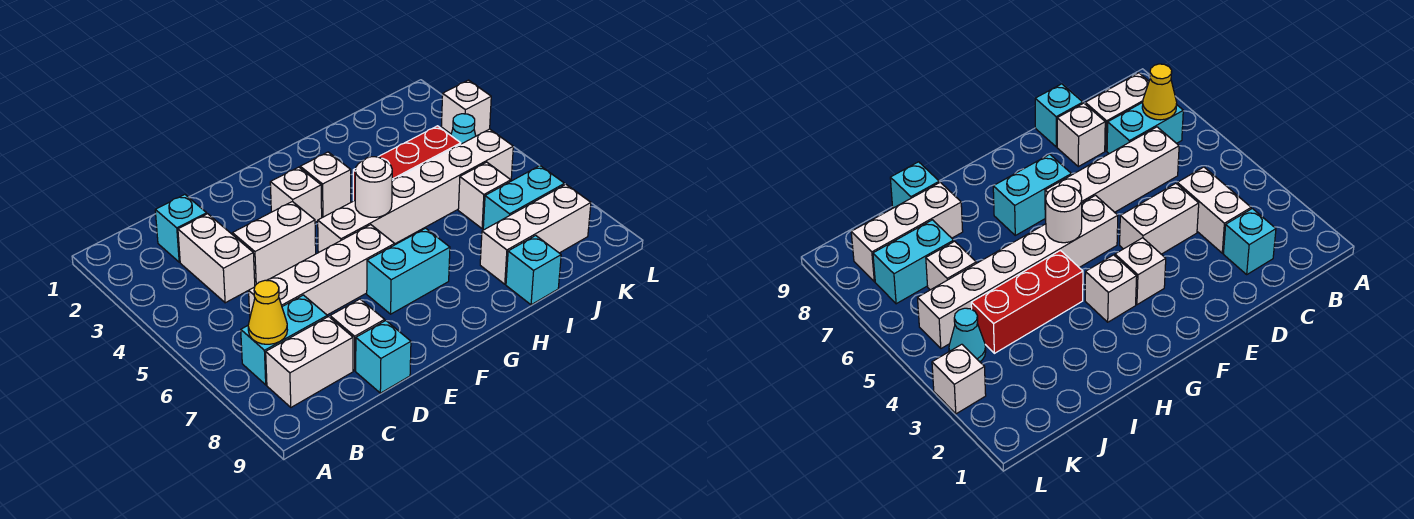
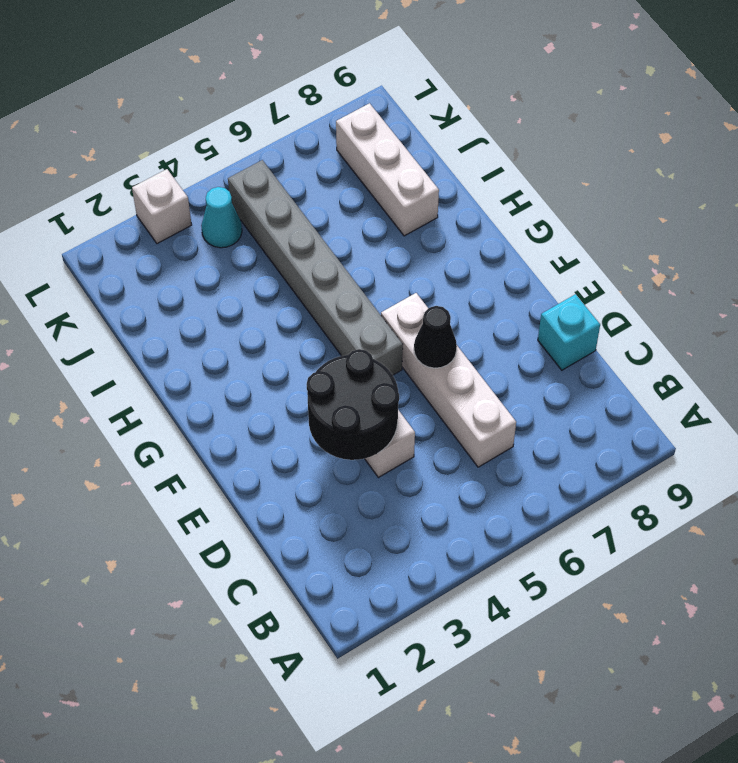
black 2x2 round brick [307,349,399,460] -> none
black 1x1 cone [414,306,457,368] -> none
grey 1x6 brick [228,160,403,375] -> white 1x6 brick [318,129,513,253]
none -> cyan 1x2 brick [241,295,327,385]
none -> white 1x2 brick [266,317,353,407]
none -> cyan 1x1 brick [155,195,207,262]

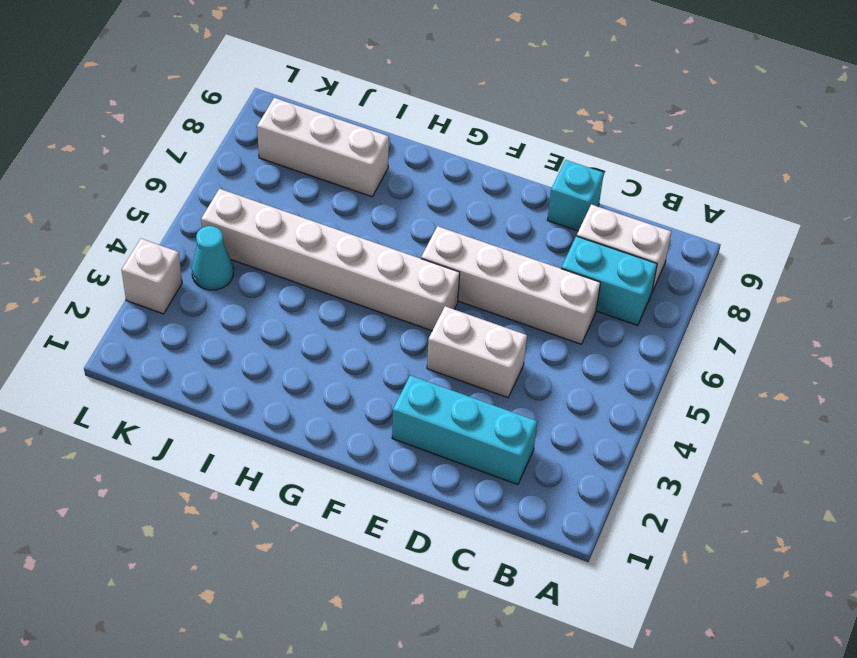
cyan 1x3 brick [392,375,537,485] -> cyan 1x1 brick [155,195,207,262]
none -> white 1x2 brick [178,214,255,303]
none -> white 1x1 brick [330,299,385,371]
none -> white 1x1 brick [270,167,322,222]

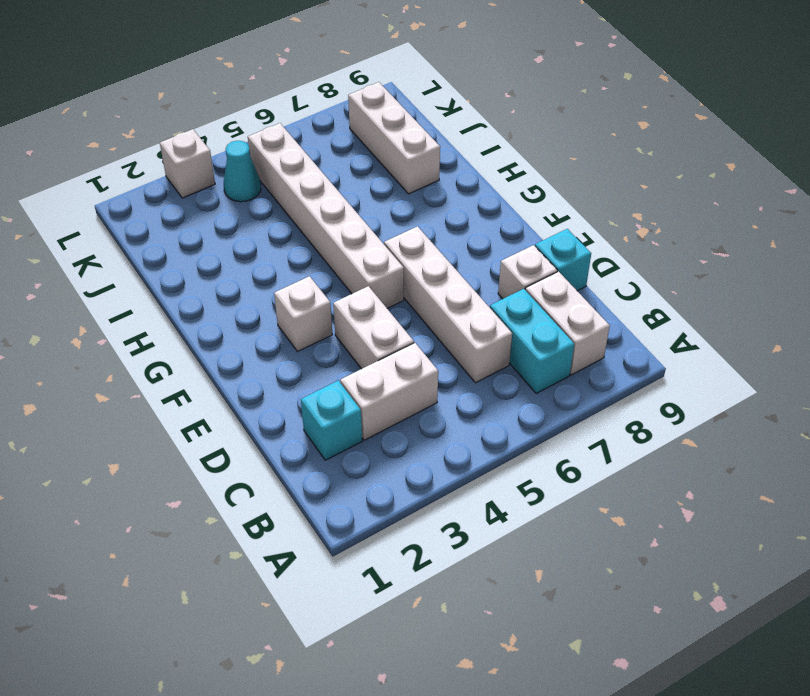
none -> cyan 1x2 brick [367,228,450,314]
none -> white 1x1 brick [300,152,351,218]
none -> red 1x3 brick [353,126,461,201]

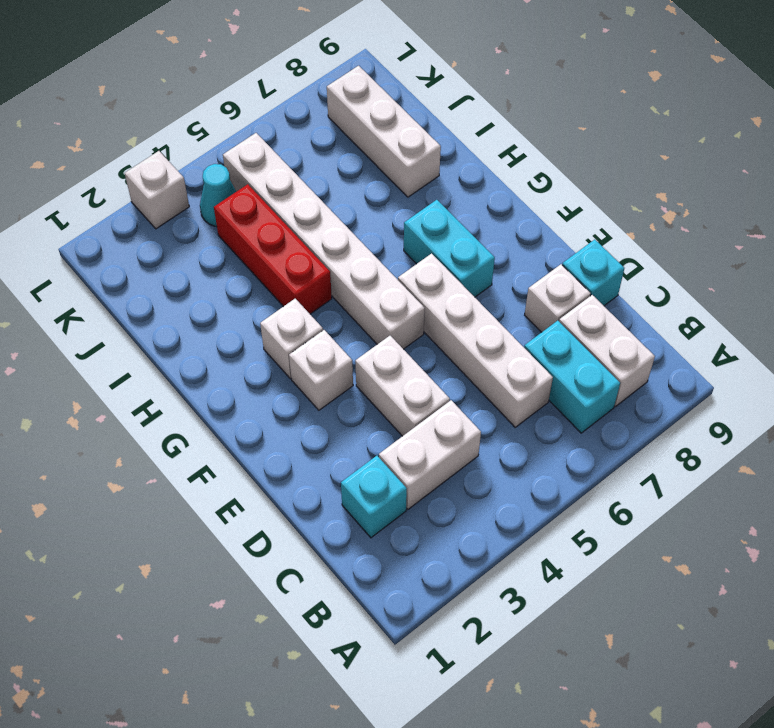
none -> cyan 1x1 brick [506,236,561,305]
none -> white 1x1 brick [458,162,511,229]
none -> cyan 1x2 brick [483,166,565,230]

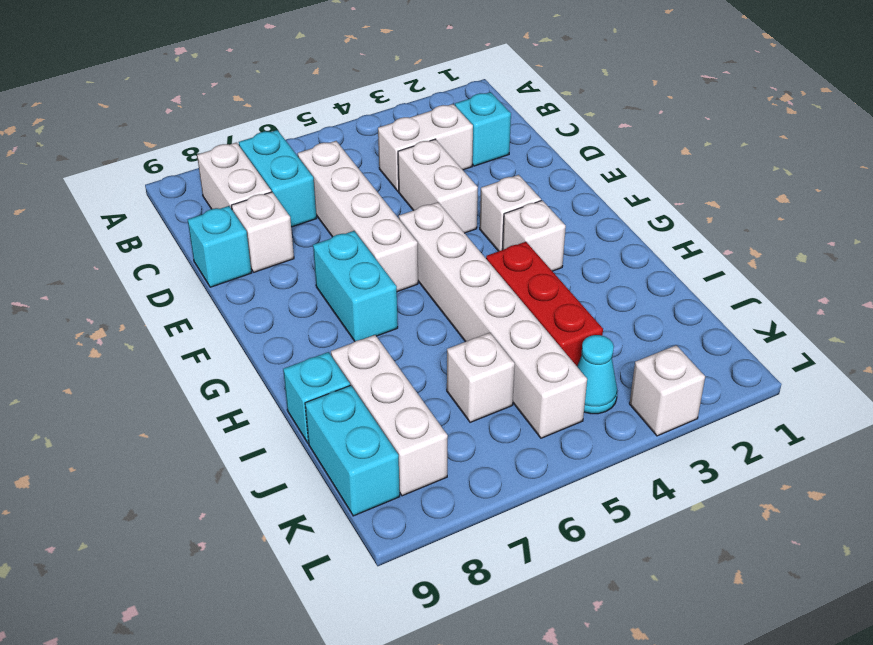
cyan 1x2 brick [305,385,400,516] -> cyan 1x2 brick moved to [483,166,565,230]
none -> yellow 1x1 cone [248,280,287,344]
none -> white 1x1 round brick [355,157,392,217]

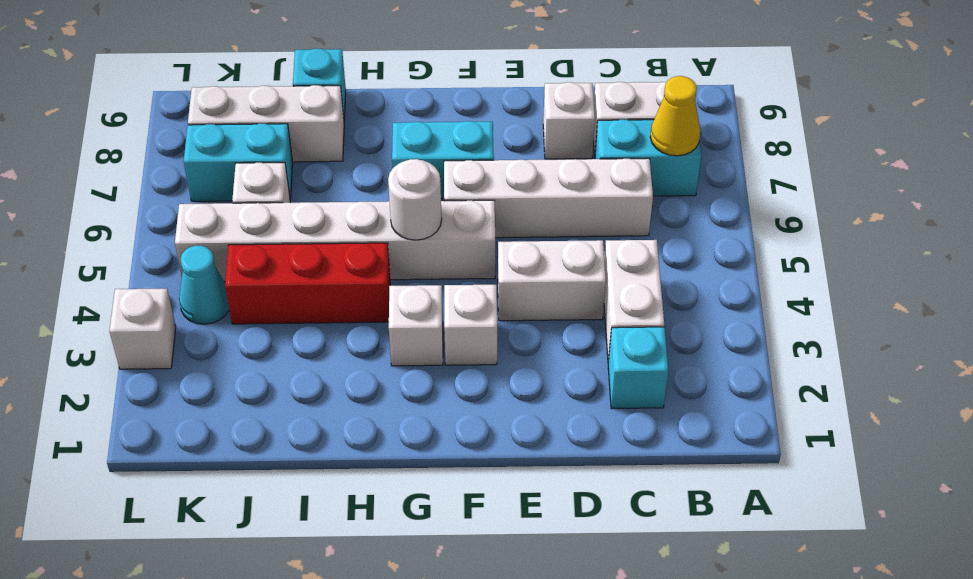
none -> cyan 1x1 brick [356,321,411,393]

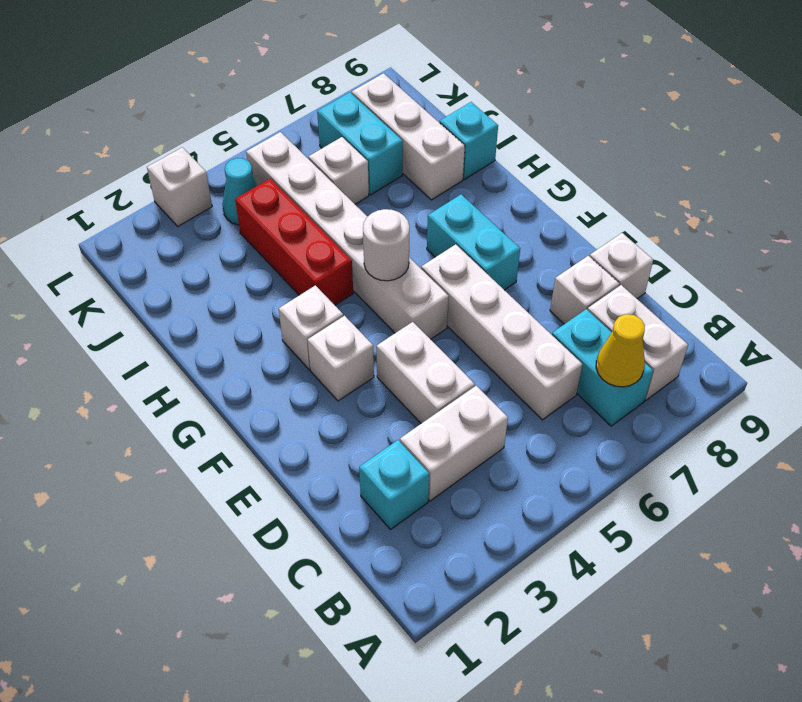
white 1x1 brick [590,233,653,299] -> cyan 1x1 brick [356,321,411,393]

